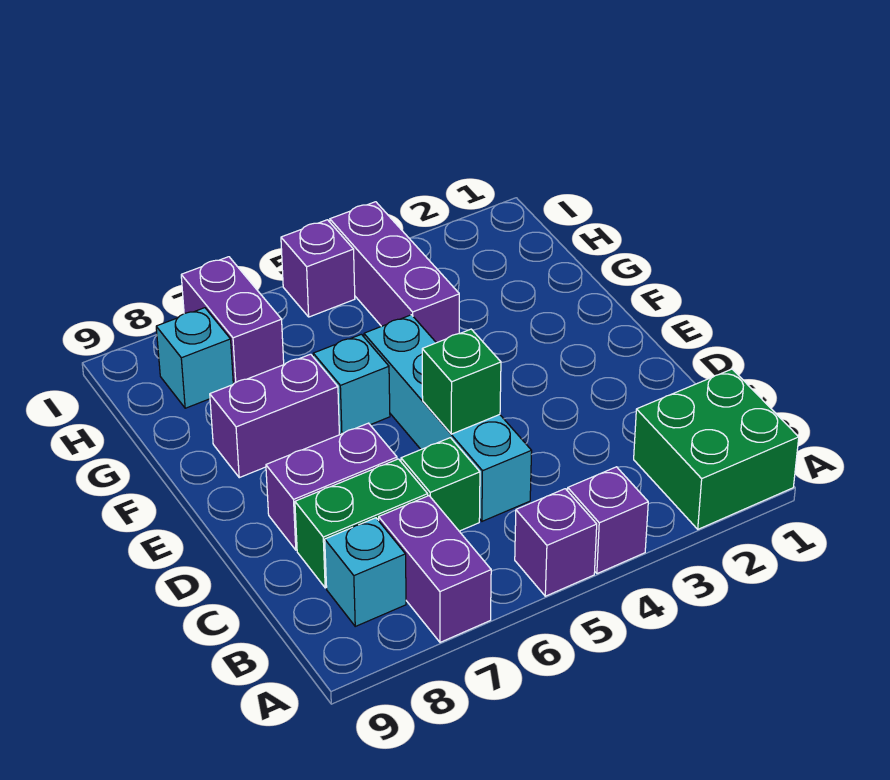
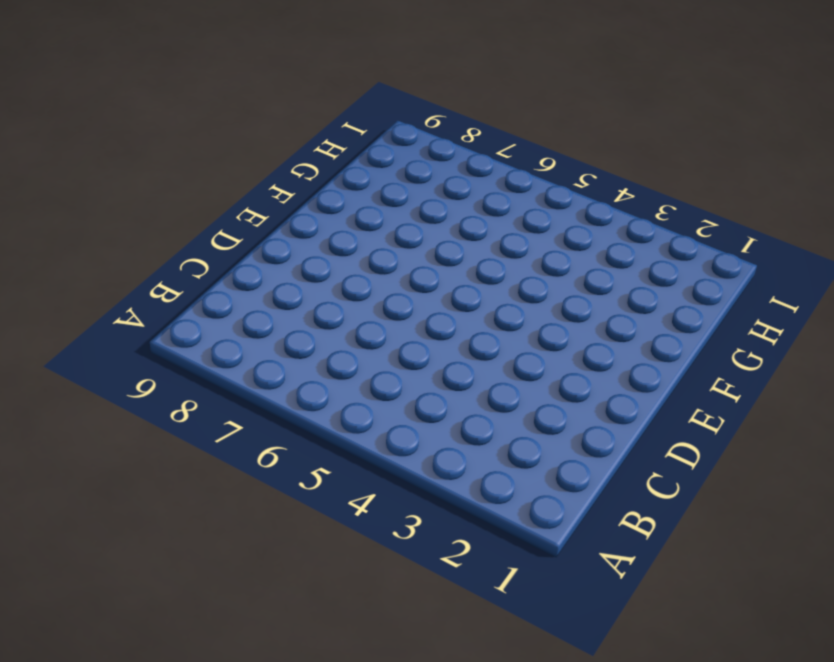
none -> green 2x2 brick [634,369,799,529]
none -> purple 1x1 brick [568,467,648,574]
none -> purple 1x1 brick [515,489,597,596]

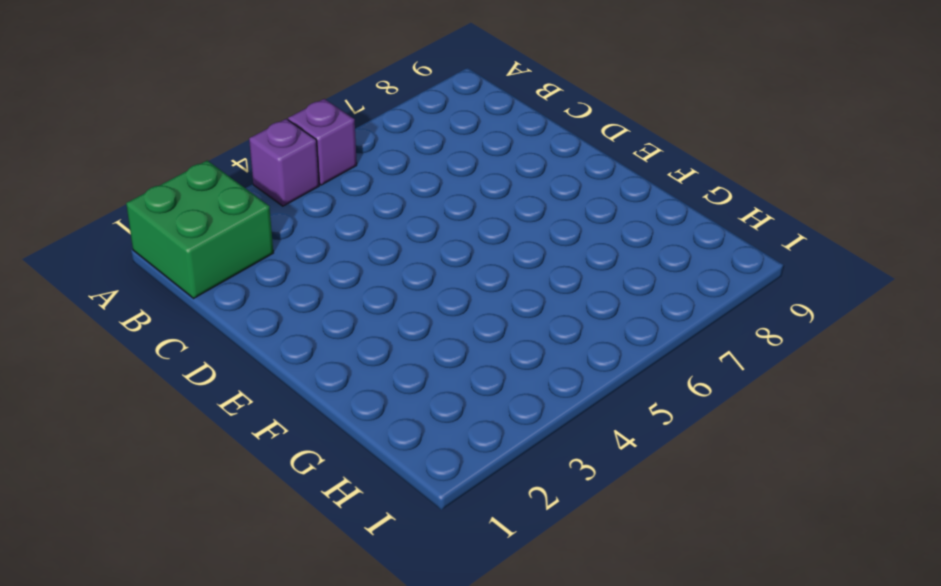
none -> purple 1x2 brick [379,496,491,642]
none -> cyan 1x1 brick [325,518,406,626]
none -> cyan 1x4 brick [364,315,532,521]

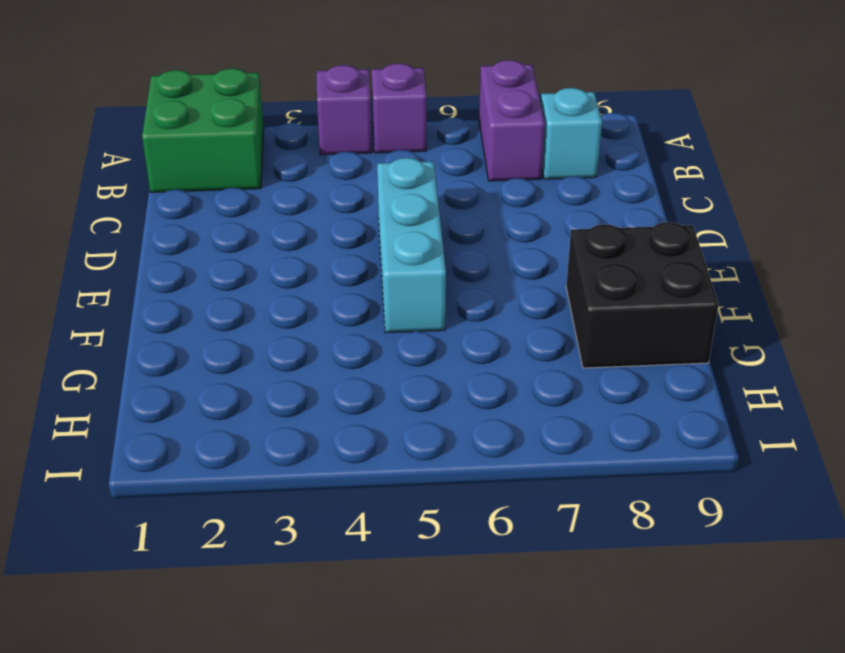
cyan 1x3 brick [377,158,446,333] -> cyan 1x4 brick [364,315,532,521]
black 2x2 brick [566,222,718,368] -> purple 1x2 brick [210,354,339,478]
none -> green 1x1 brick [401,438,480,531]
none -> green 1x2 brick [295,459,428,588]
none -> purple 1x2 brick [266,423,397,550]

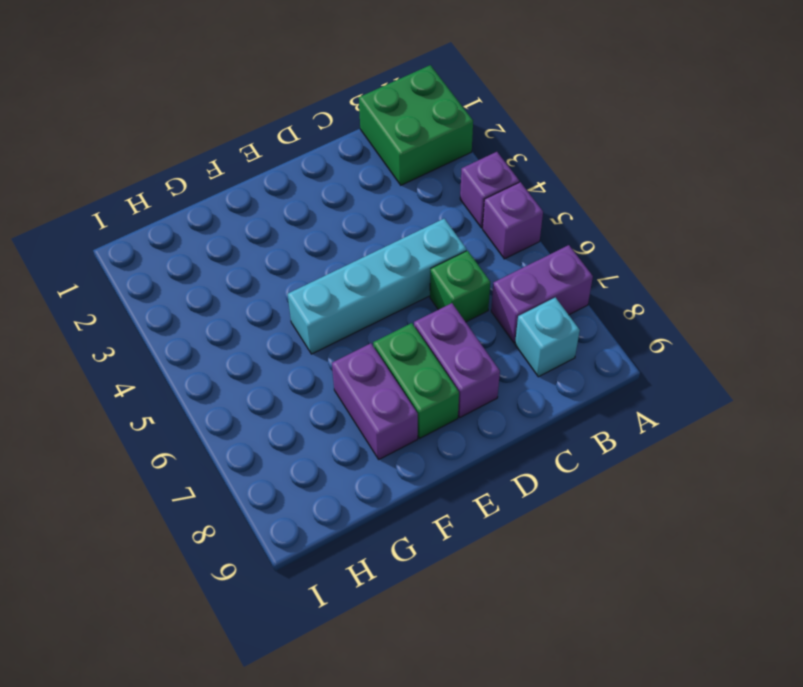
green 1x2 brick [373,323,459,438] -> green 1x2 brick moved to [295,459,428,588]
none -> cyan 1x1 brick [313,334,390,434]
none -> purple 1x3 brick [330,202,459,343]
none -> purple 1x2 brick [181,257,284,384]

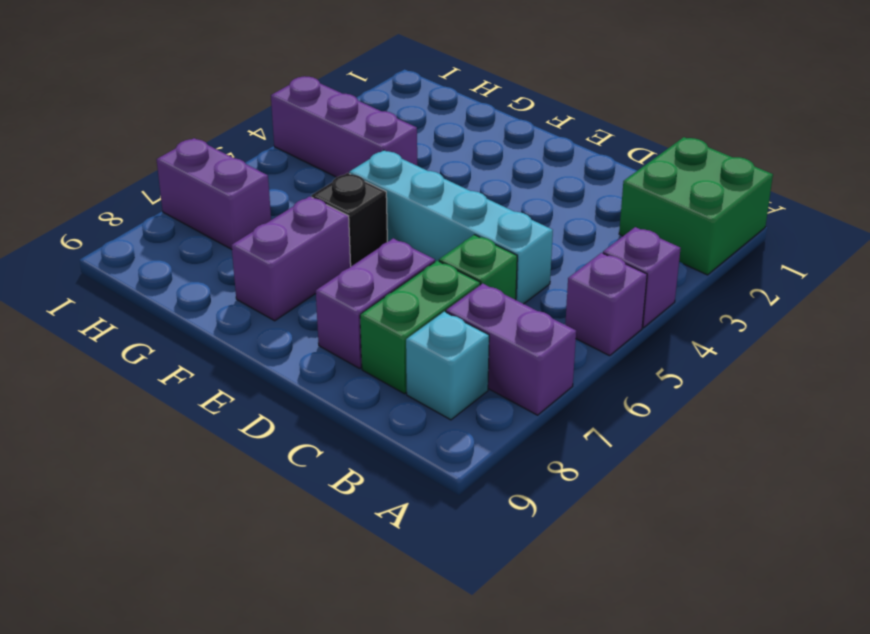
black 1x1 brick [311,173,387,266] -> cyan 1x1 brick [313,334,390,434]
none -> cyan 1x1 brick [156,308,233,408]
none -> purple 1x1 brick [281,220,355,317]
none -> green 1x1 brick [422,329,501,434]

